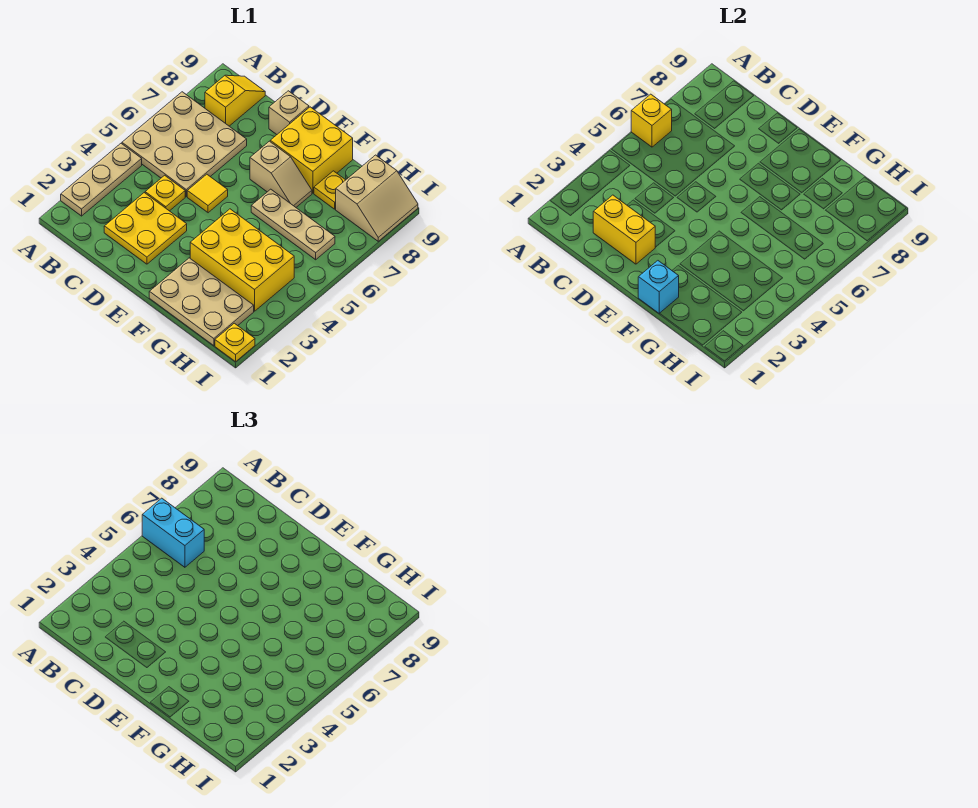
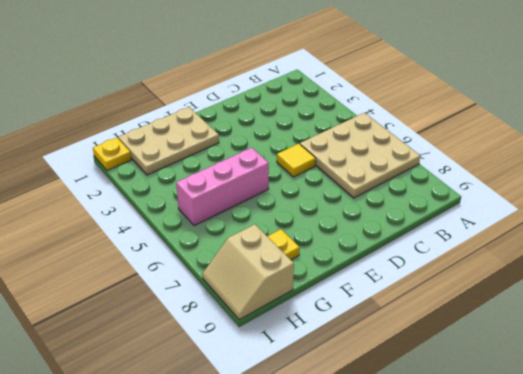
pink 1x3 brick [176,148,269,226] -> none
none -> tan 1x3 plate [61,144,142,216]
none -> yellow 1x2 slope [205,75,265,126]
none -> yellow 2x2 plate [104,193,187,264]

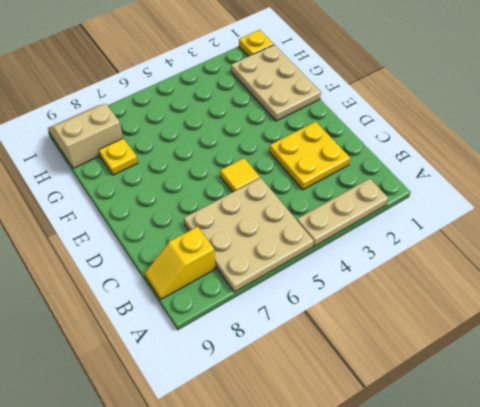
none -> yellow 1x1 plate [145,175,185,211]
none -> tan 1x1 brick [269,91,309,134]
none -> tan 1x2 slope [250,141,312,207]

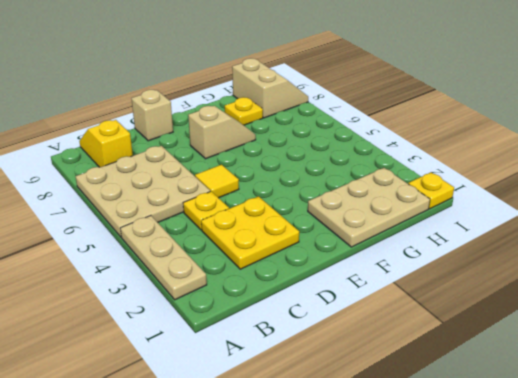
none -> yellow 2x2 brick [270,107,353,193]
none -> yellow 2x3 brick [190,209,294,311]
none -> tan 1x3 plate [251,189,335,260]

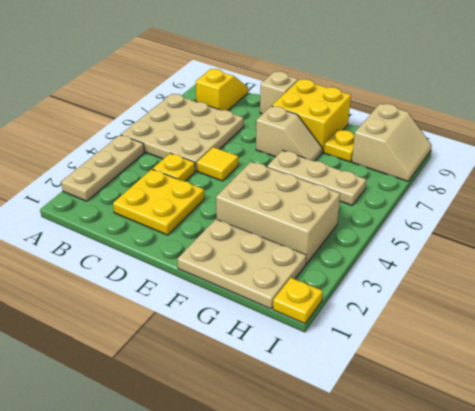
tan 2x3 brick [216,162,340,264] -> yellow 2x3 brick [190,209,294,311]
none -> yellow 1x1 brick [631,94,672,147]
none -> yellow 1x2 brick [593,195,655,264]
none -> cyan 1x1 brick [638,261,679,313]

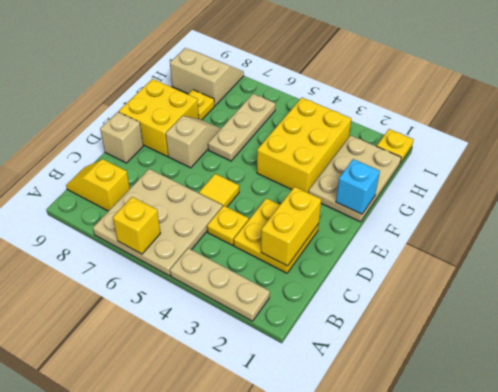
none -> cyan 1x2 brick [142,498,204,567]

